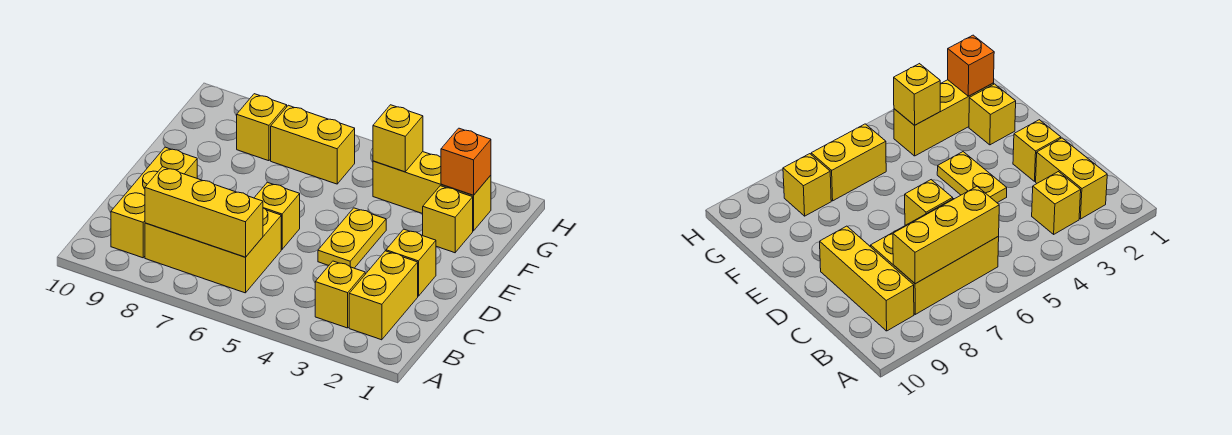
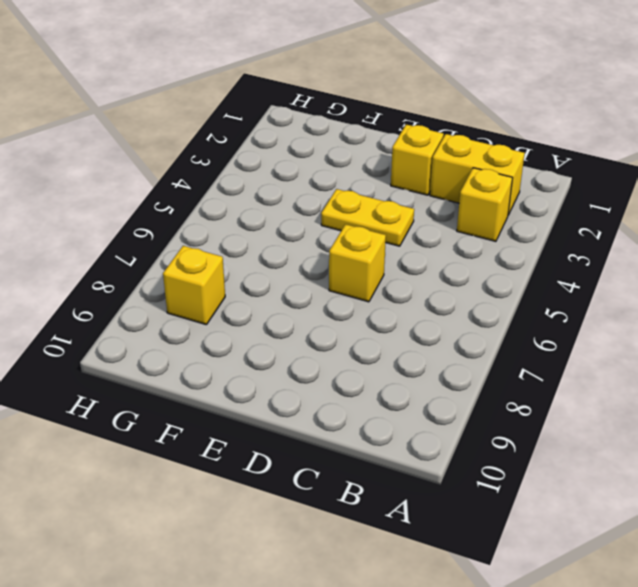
none -> yellow 2x3 brick [145,208,281,293]
none -> yellow 1x3 brick [111,147,197,258]
none -> yellow 1x1 brick [423,186,473,253]

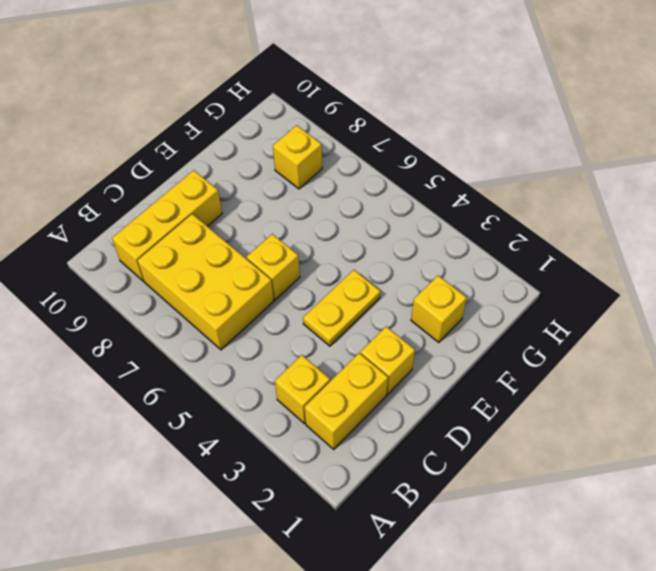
none -> yellow 1x3 brick [373,152,491,231]
none -> yellow 1x2 brick [271,105,355,184]
none -> yellow 1x3 brick [145,167,263,257]

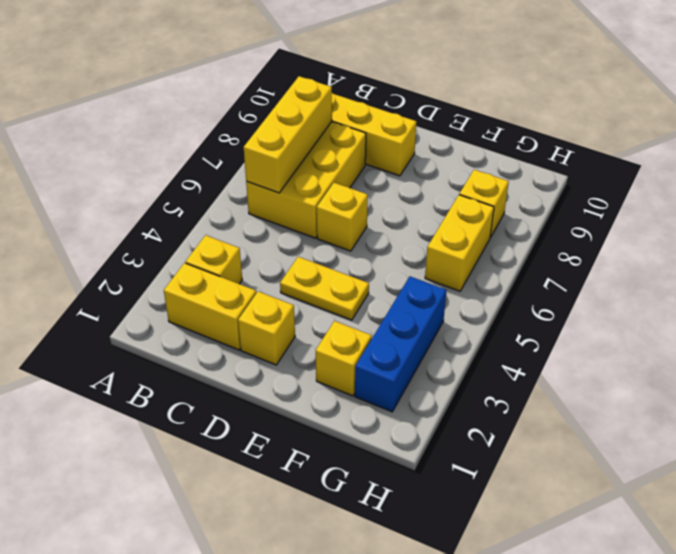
blue 1x3 brick [355,276,447,412] -> yellow 1x3 brick [373,152,491,231]
none -> orange 1x1 brick [441,128,491,195]
none -> yellow 1x1 brick [373,105,423,172]

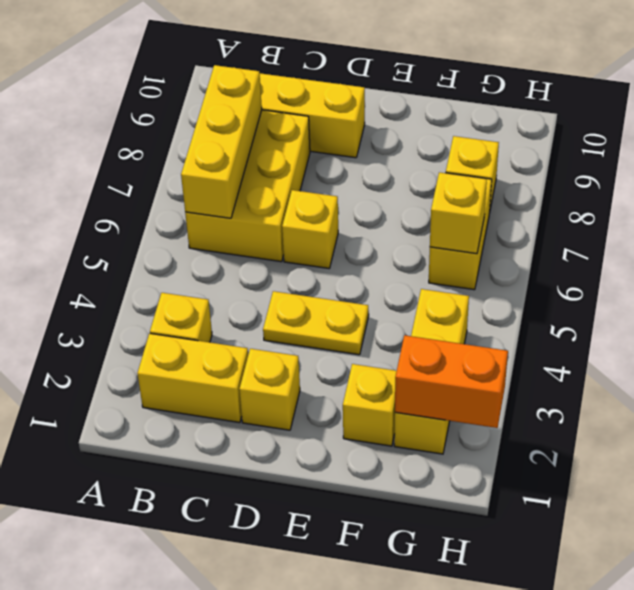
orange 1x2 brick [395,335,508,428] -> orange 1x1 brick [441,128,491,195]
yellow 1x1 brick [430,172,487,254] -> yellow 1x1 brick moved to [373,105,423,172]

